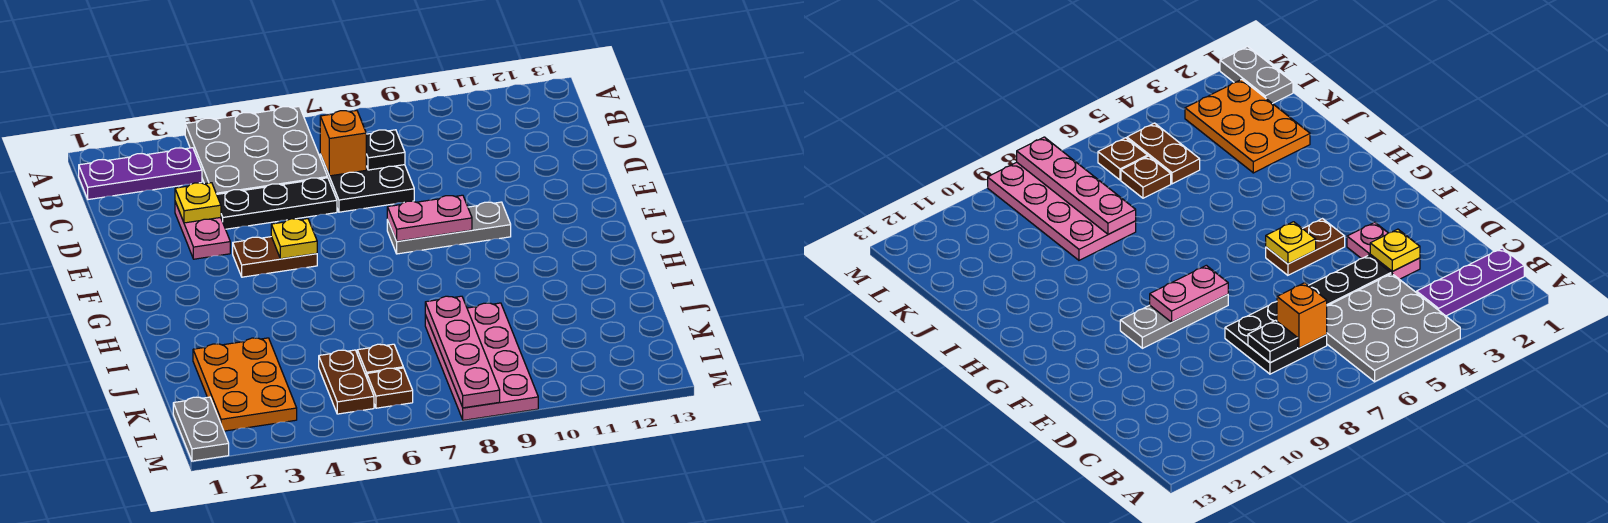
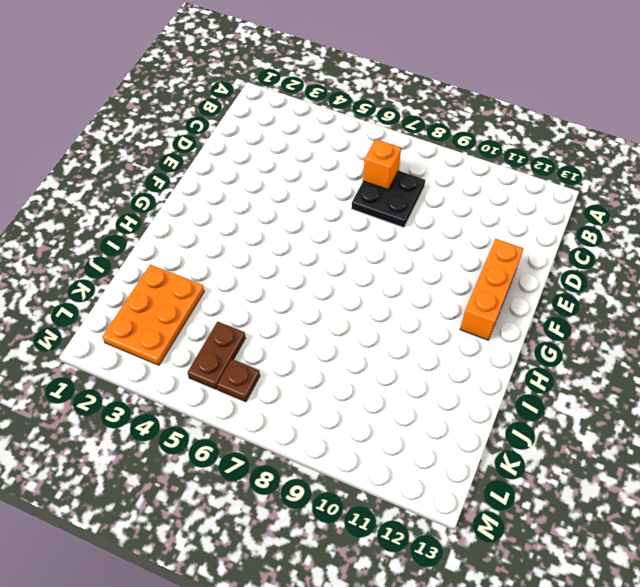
orange 1x3 brick [460,239,524,340] -> none
none -> grey 3x3 plate [185,107,328,194]
none -> purple 1x3 plate [79,148,202,200]
none -> pink 1x2 plate [175,202,230,259]

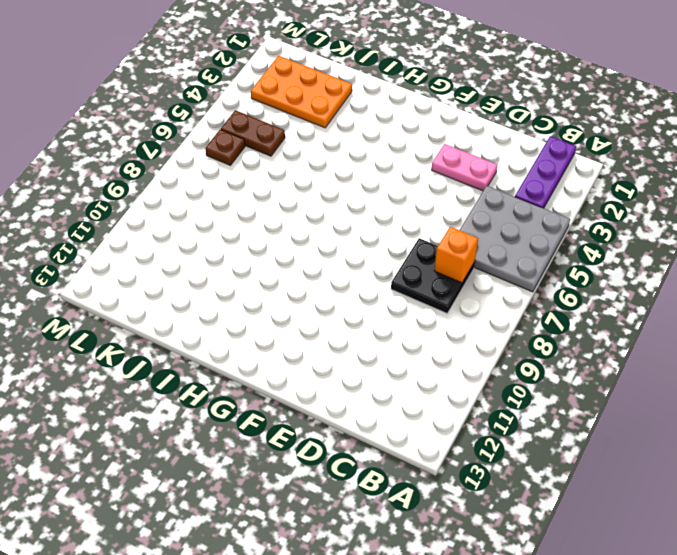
none -> black 1x3 plate [217,178,337,229]
none -> brown 1x2 plate [233,237,317,277]
none -> grey 1x3 plate [387,202,511,254]

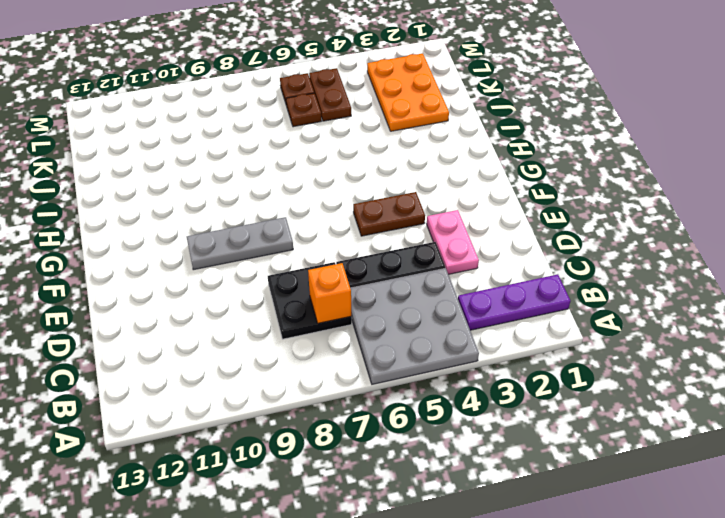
none -> pink 2x4 plate [425,303,538,420]
none -> grey 1x2 plate [173,397,229,461]
none -> black 1x1 plate [366,130,405,170]

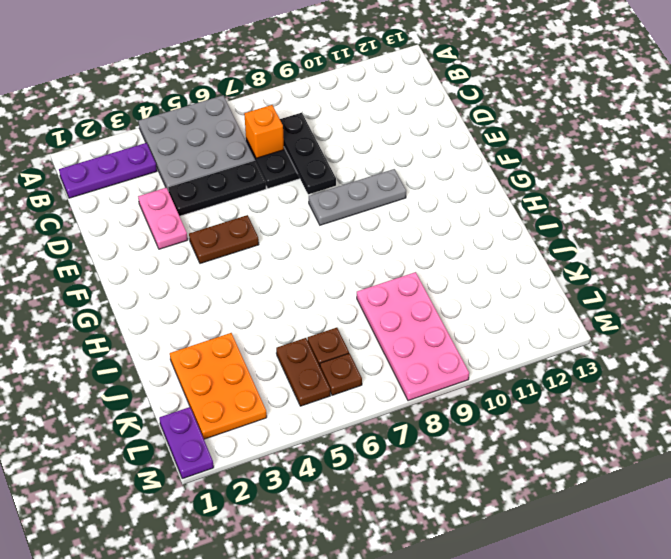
black 1x3 plate [280,113,336,194] -> black 1x1 plate [366,130,405,170]
purple 1x2 plate [159,407,214,479] -> grey 1x2 plate [173,397,229,461]
none -> yellow 1x1 plate [175,183,221,223]
none -> yellow 1x1 plate [271,219,317,259]
none -> pink 1x2 plate [387,195,472,241]

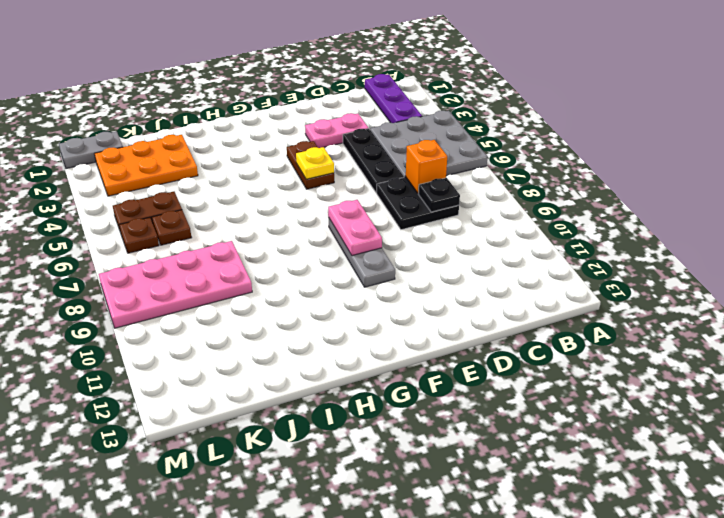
none -> yellow 1x1 plate [175,183,221,223]
none -> pink 1x4 plate [425,296,500,408]

